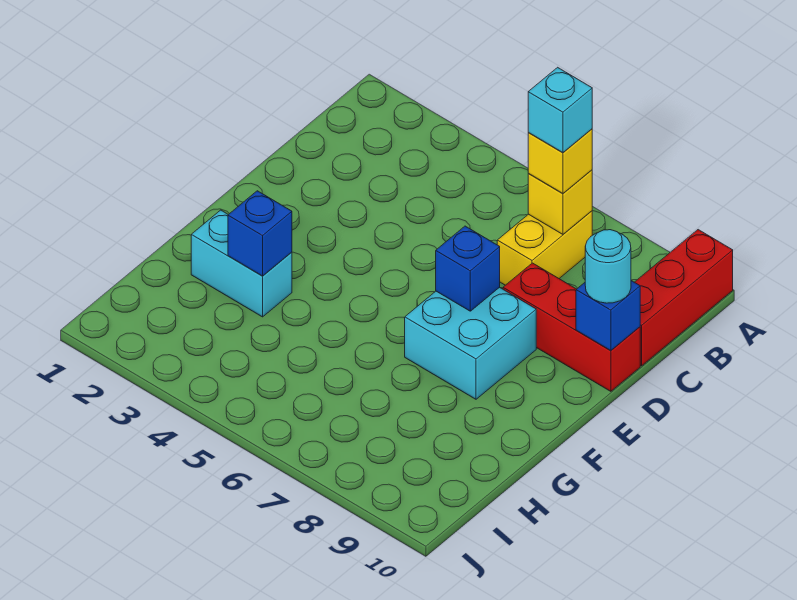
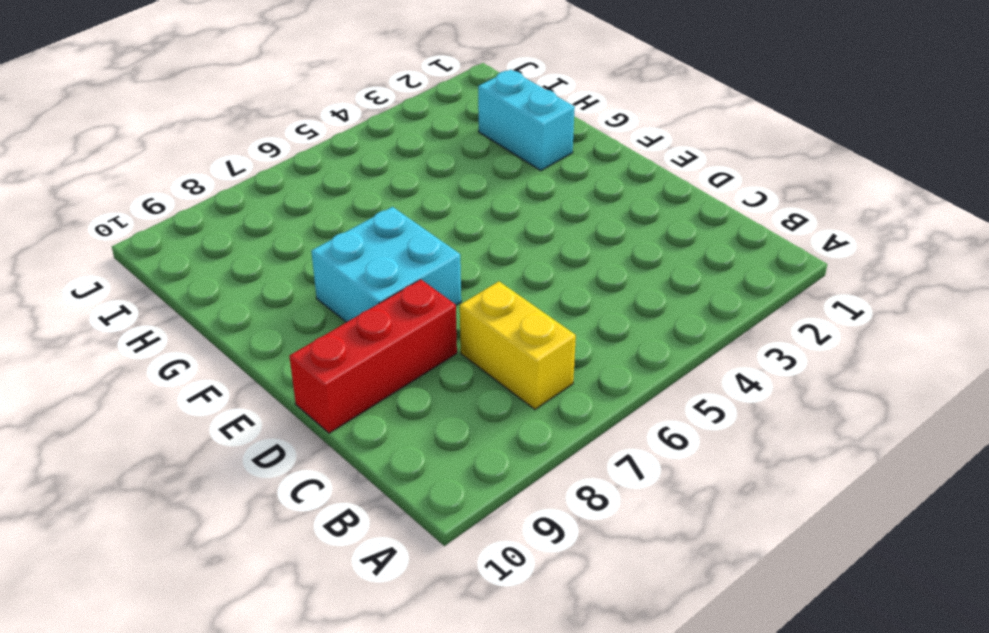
cyan 1x2 brick [478,70,575,170] -> cyan 1x2 brick turned to [191,210,292,317]
none -> red 1x3 brick [635,230,733,366]
none -> yellow 1x1 brick [528,170,592,234]
none -> blue 1x1 brick [576,281,640,351]

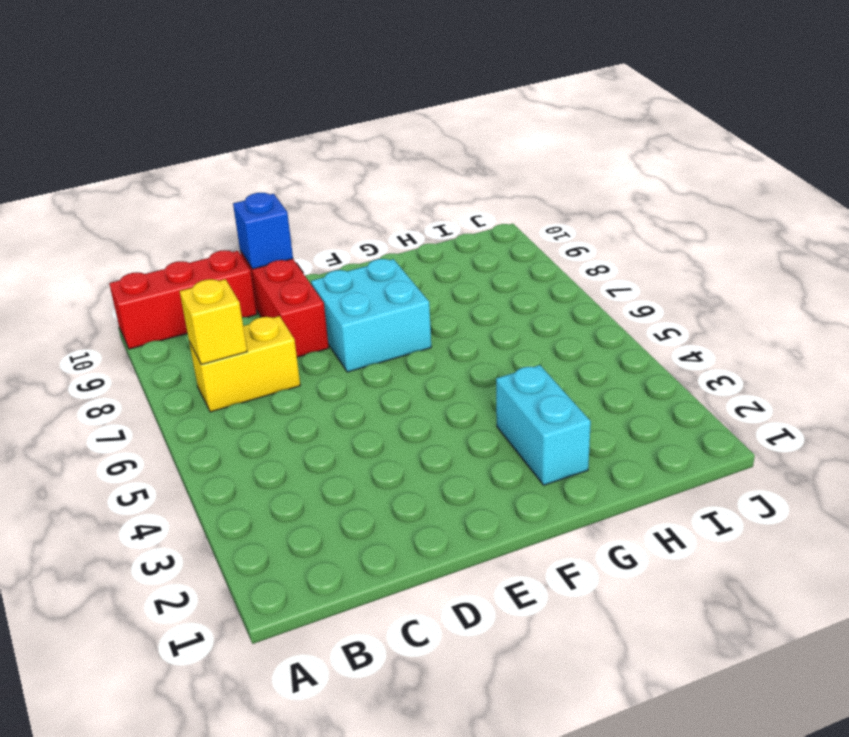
none -> blue 1x1 brick [436,226,500,311]
none -> blue 1x1 brick [228,191,292,276]
none -> yellow 1x1 brick [528,129,592,193]

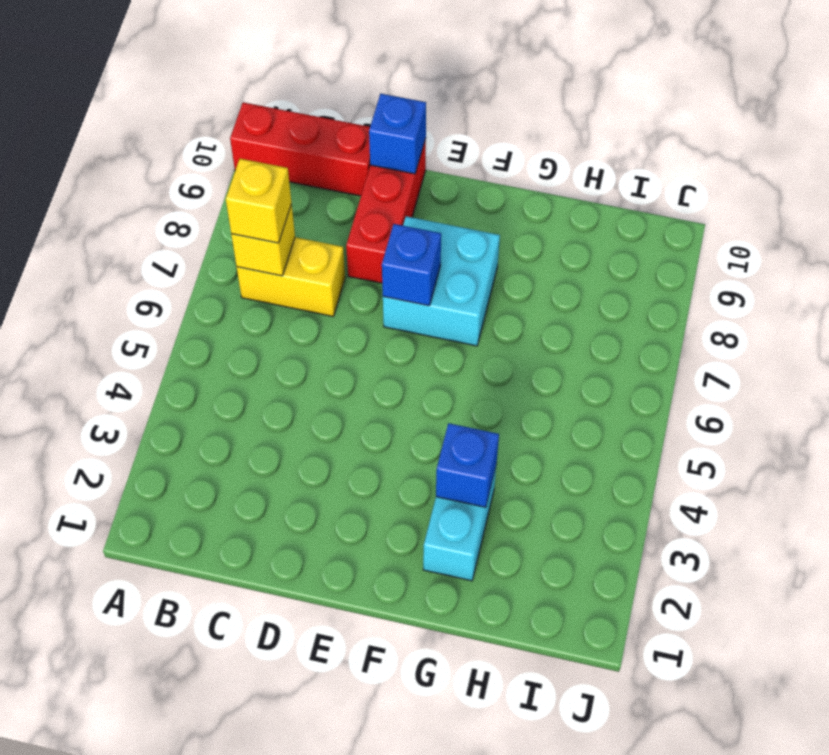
none -> cyan 1x1 round brick [585,230,631,303]
none -> cyan 1x1 brick [528,67,592,153]

